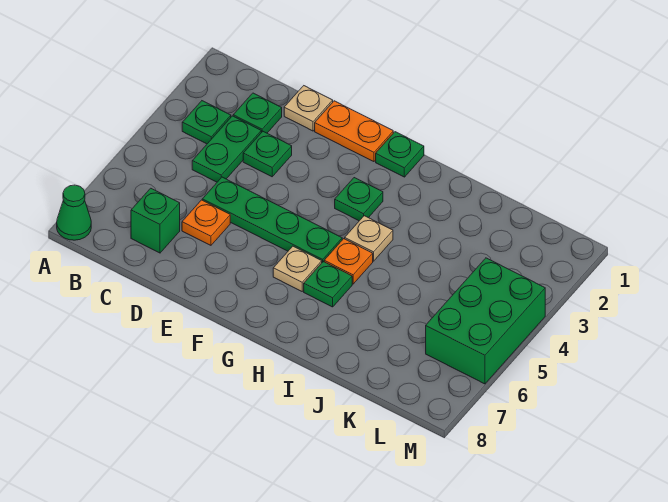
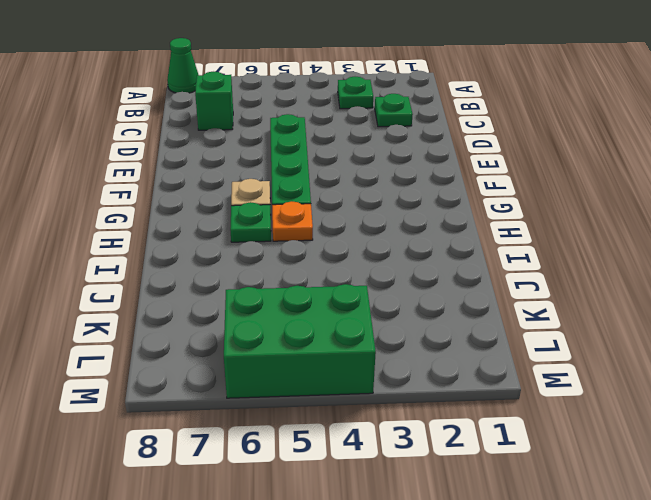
none -> green 1x2 plate [192,116,261,182]
none -> tan 1x1 plate [284,86,333,131]
none -> green 1x1 plate [243,131,292,177]

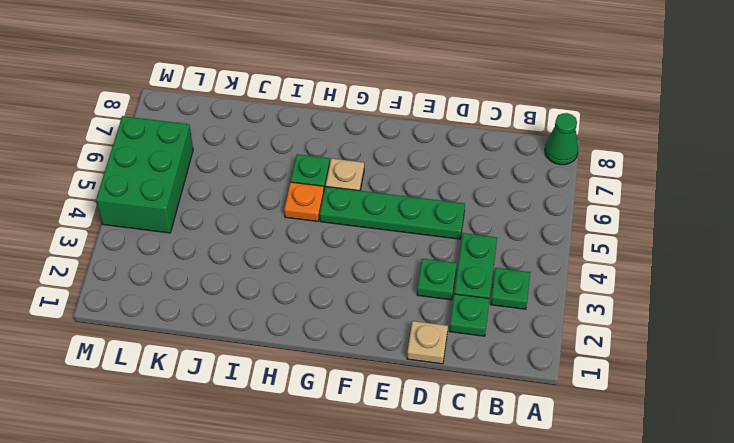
none -> green 1x1 brick [131,188,180,253]
none -> orange 1x1 plate [182,200,230,245]
none -> orange 1x2 plate [315,101,393,162]

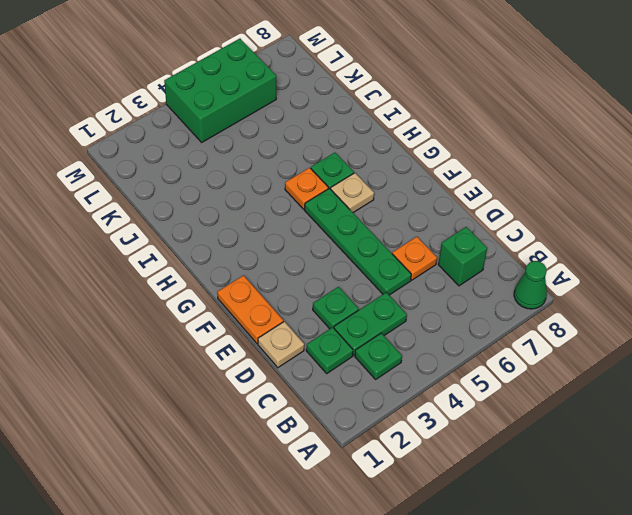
none -> green 1x1 plate [376,132,424,177]
none -> green 1x1 plate [335,178,383,221]
none -> tan 1x1 plate [345,216,393,261]

